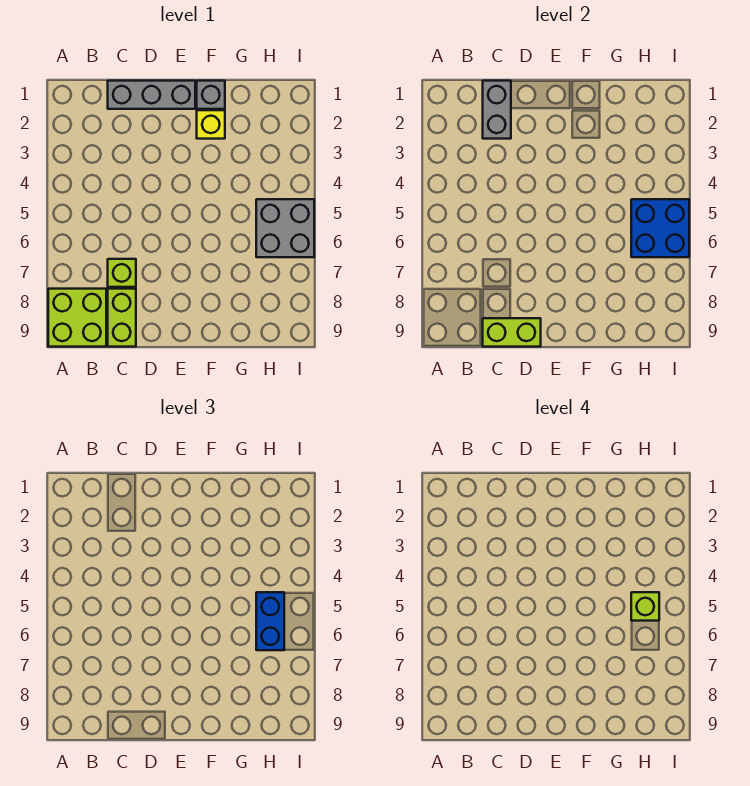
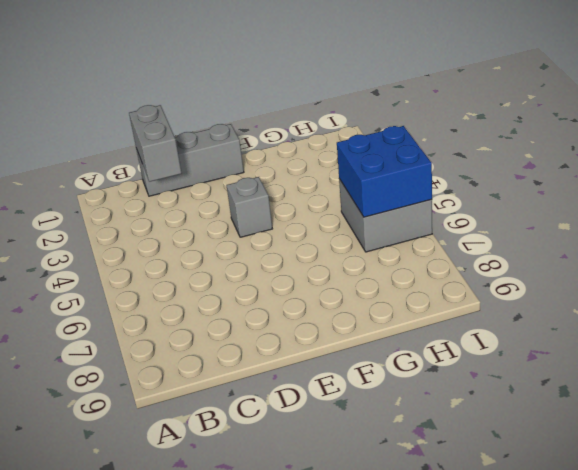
grey 1x1 brick [226,177,272,237] -> grey 1x1 brick moved to [197,81,225,109]
none -> lime 2x2 brick [48,289,106,347]
none -> lime 1x1 brick [108,259,136,287]
none -> lime 1x2 brick [108,289,136,347]

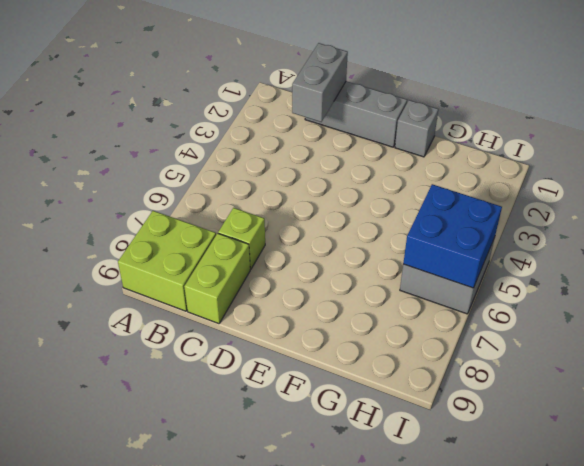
none -> yellow 1x1 brick [197,110,225,139]
none -> lime 1x2 brick [483,318,541,347]
none -> blue 1x2 brick [256,592,284,650]

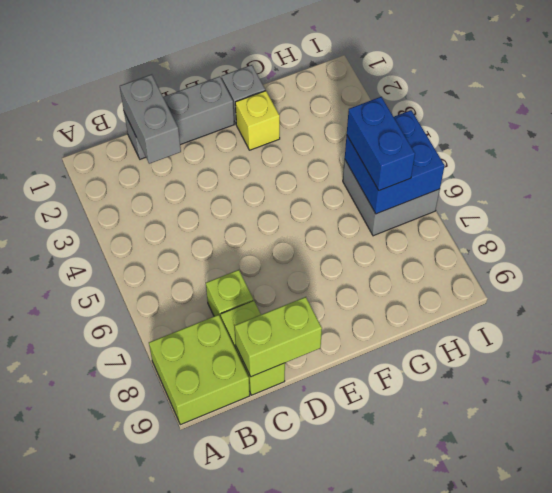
none -> lime 1x1 brick [631,592,659,621]

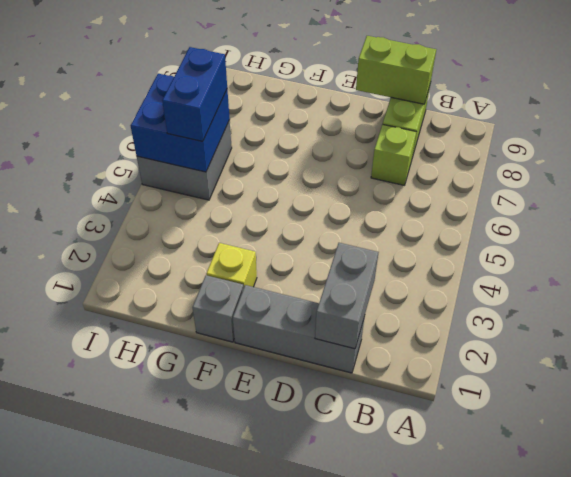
none -> lime 2x2 brick [48,289,106,347]
none -> lime 1x1 brick [631,592,659,621]

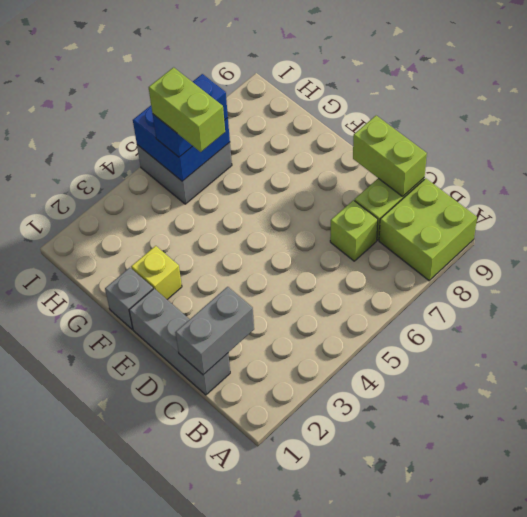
lime 1x2 brick [149,67,225,152] -> lime 1x1 brick [631,592,659,621]

